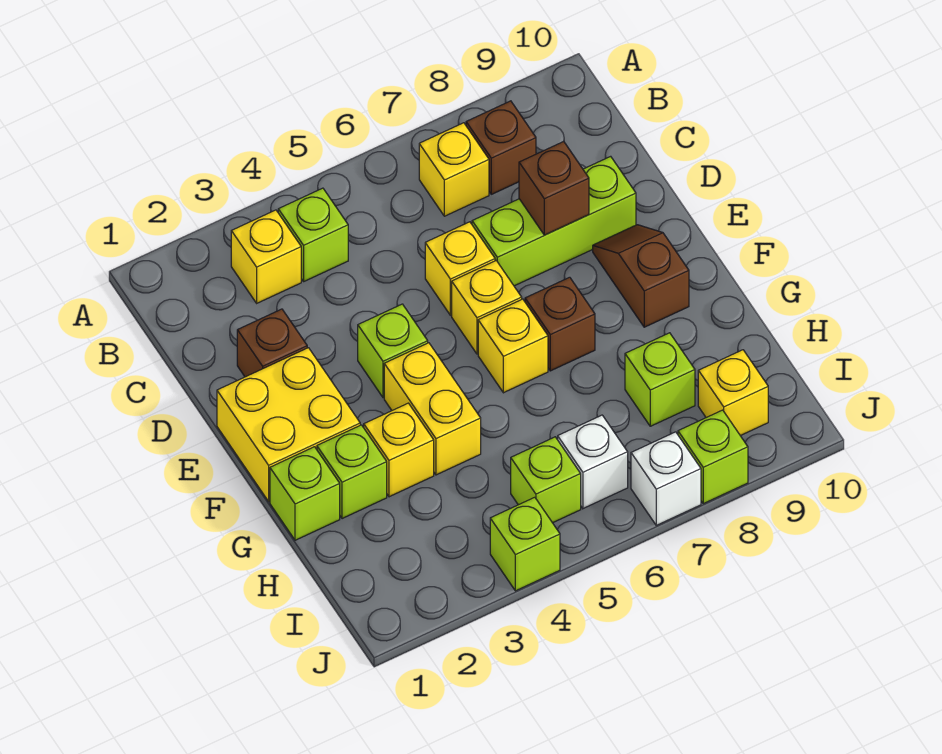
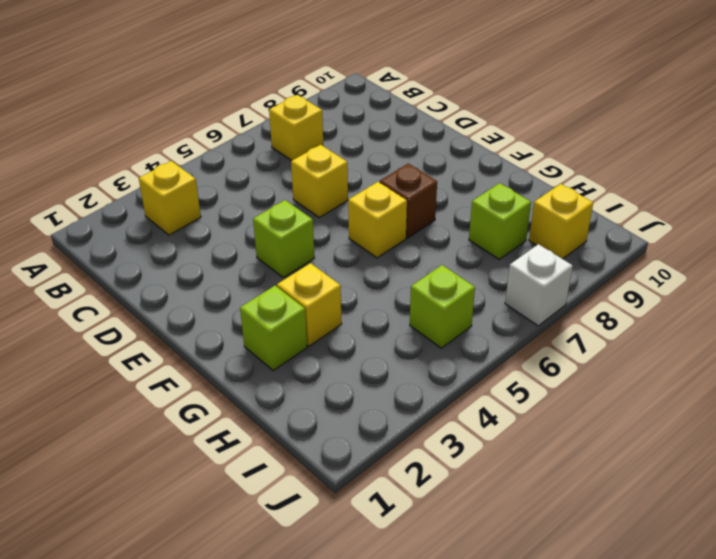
none -> lime 1x1 brick [278,188,348,281]
none -> brown 1x1 brick [466,101,536,194]
none -> brown 1x1 brick [237,309,307,377]

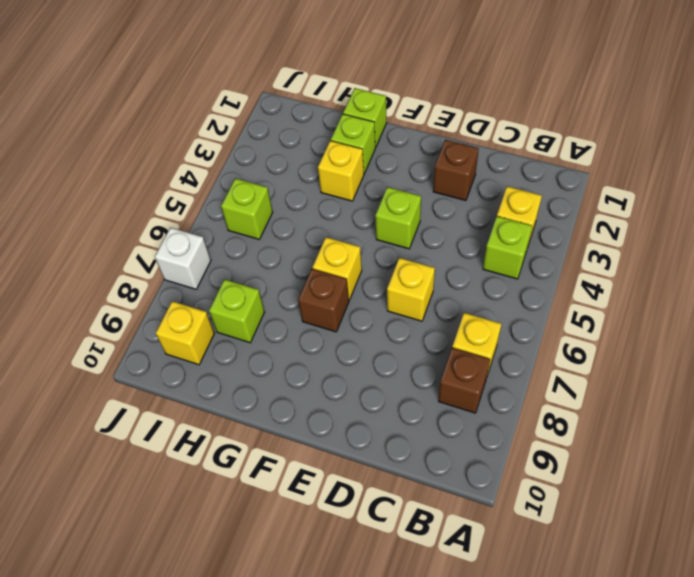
none -> lime 1x3 brick [472,156,636,286]
none -> yellow 2x2 brick [217,348,360,501]
none -> yellow 1x1 brick [452,261,522,354]

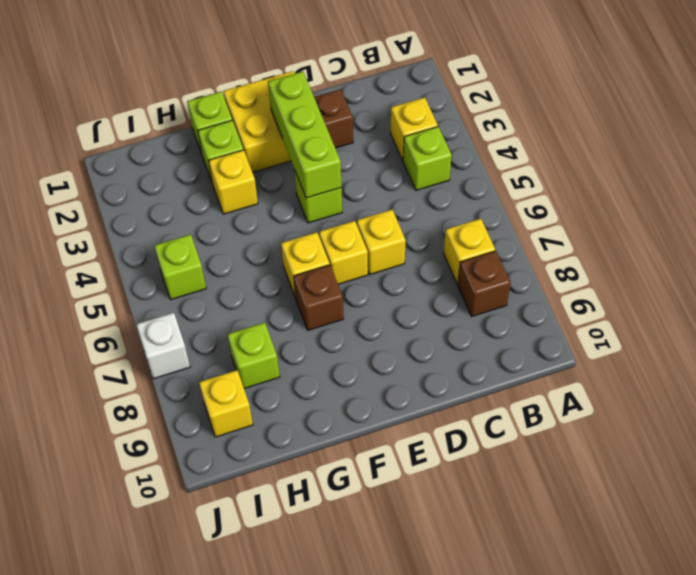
lime 1x3 brick [268,71,341,198] -> lime 1x3 brick moved to [472,156,636,286]
none -> brown 1x2 slope [593,225,689,327]
none -> yellow 1x2 brick [384,343,481,475]
none -> white 1x1 brick [558,415,628,509]

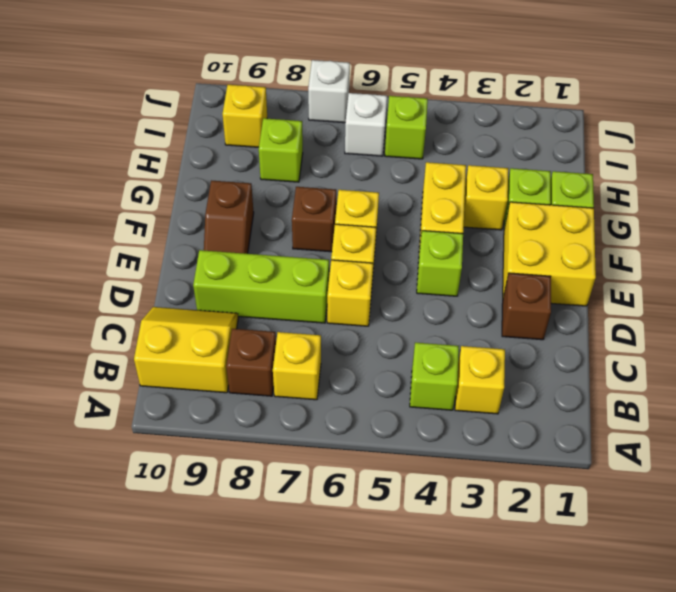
yellow 2x2 slope [134,307,238,393] -> none
none -> lime 1x1 brick [490,497,560,591]
none -> lime 1x1 brick [678,410,748,504]
none -> brown 1x1 brick [519,141,589,235]

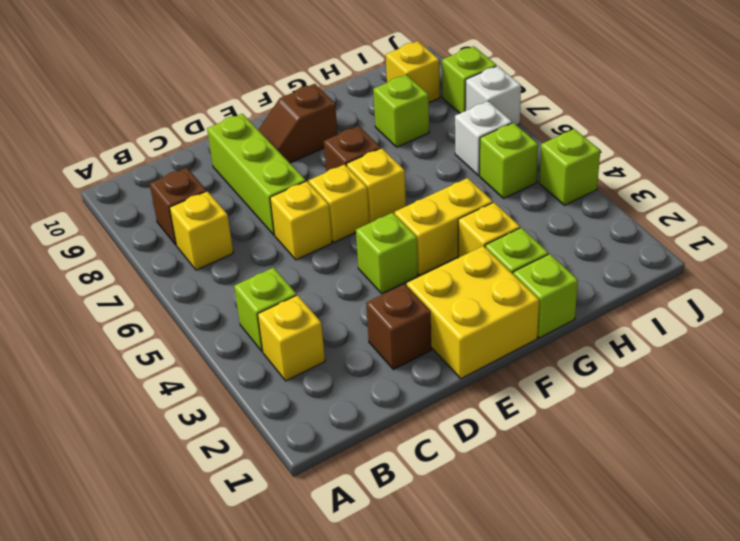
none -> brown 1x1 brick [519,141,589,235]

